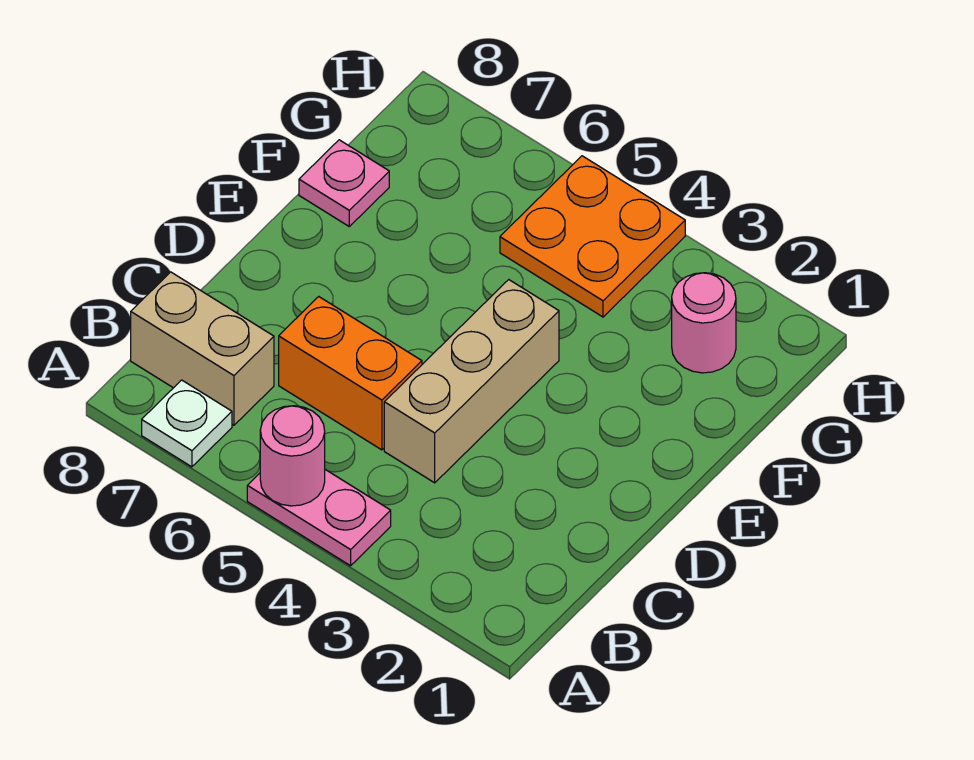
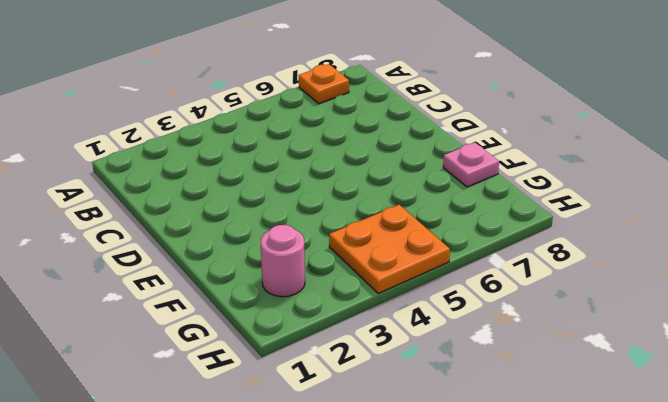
orange 1x1 plate [299,64,349,104] -> white 1x1 plate [142,380,232,467]
none -> pink 1x2 plate [247,470,391,566]
none -> tan 1x2 brick [131,272,274,425]

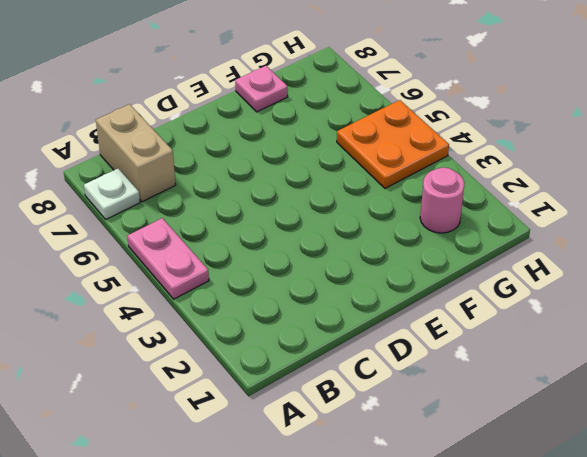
none -> tan 1x3 brick [384,280,559,483]
none -> orange 1x2 brick [279,297,422,450]

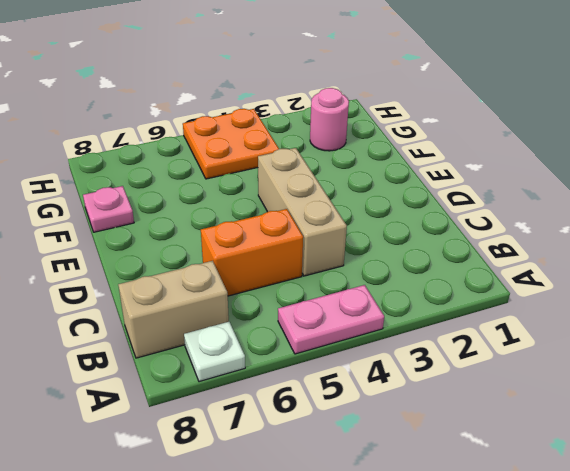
none -> pink 1x1 round brick [260,406,325,506]

